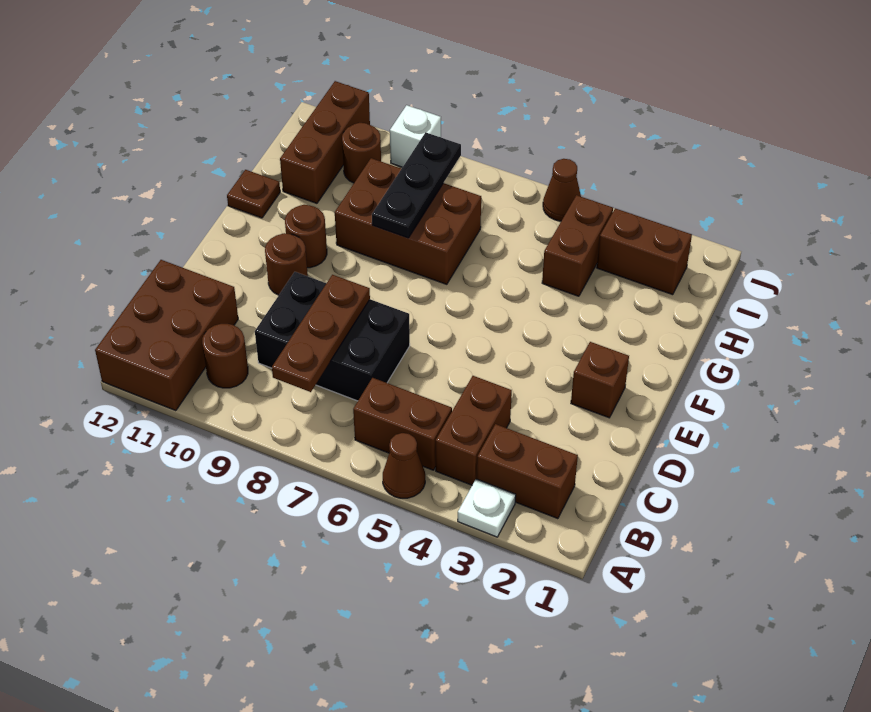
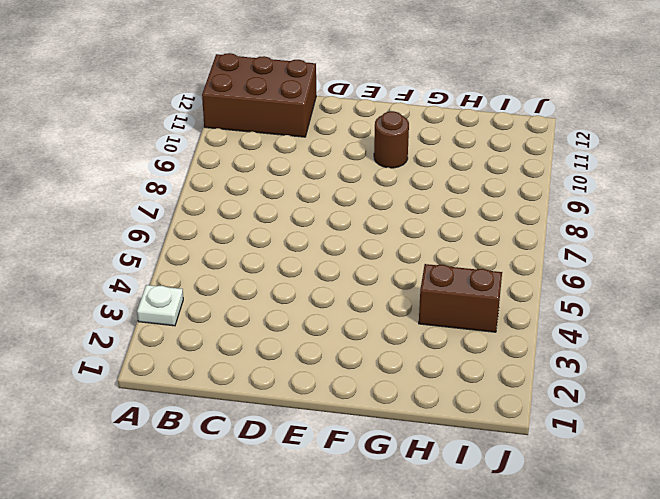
none -> brown 1x1 cone [383,433,425,498]
none -> brown 1x2 brick [477,424,578,519]
none -> brown 1x2 brick [436,376,512,485]

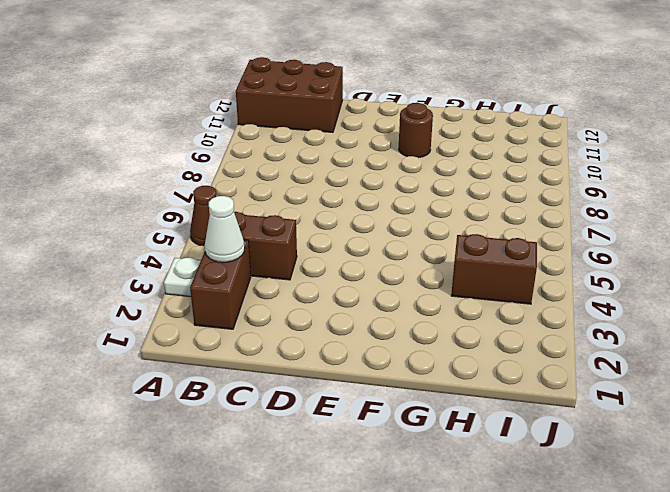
white 1x1 cone [205,196,245,262] -> none
none -> brown 1x2 brick [353,378,452,470]
none -> brown 1x1 round brick [202,324,248,388]
none -> black 2x3 brick [255,272,410,401]

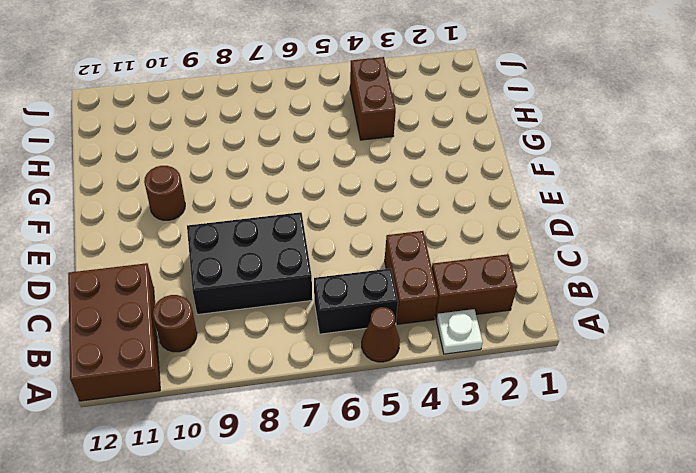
black 1x2 brick [314,269,398,334] -> brown 1x2 brick [353,378,452,470]
none -> brown 1x1 brick [571,342,629,418]
none -> brown 1x1 round brick [265,233,308,295]
none -> brown 2x3 brick [335,158,481,284]

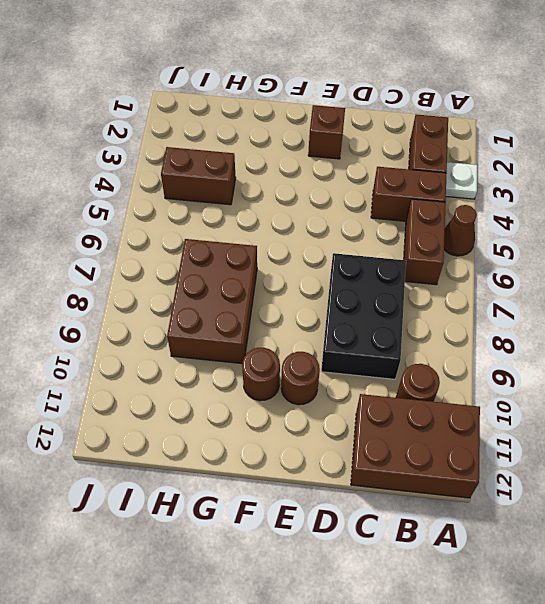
none -> brown 1x1 plate [227,170,280,218]
none -> brown 1x3 brick [280,81,370,203]
none -> brown 1x2 brick [597,208,692,295]

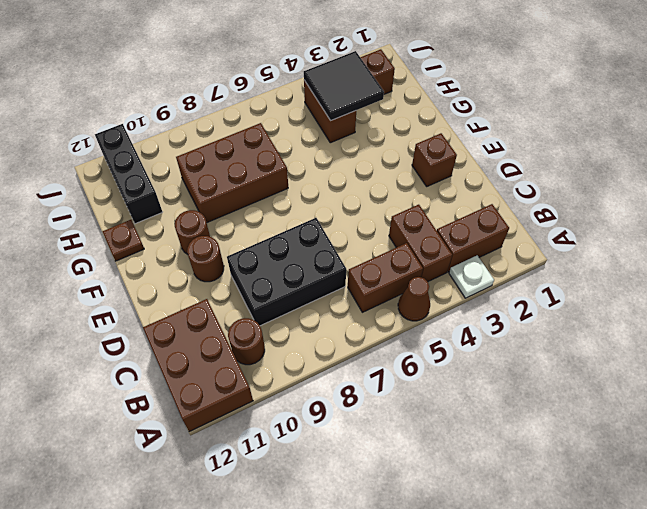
black 2x2 tile [304,51,384,120] -> none
black 1x3 brick [95,124,162,224] -> brown 1x3 brick [280,81,370,203]
none -> brown 1x1 round brick [342,123,381,183]
none -> brown 1x1 cone [543,159,581,221]
none -> white 1x1 brick [390,105,441,167]

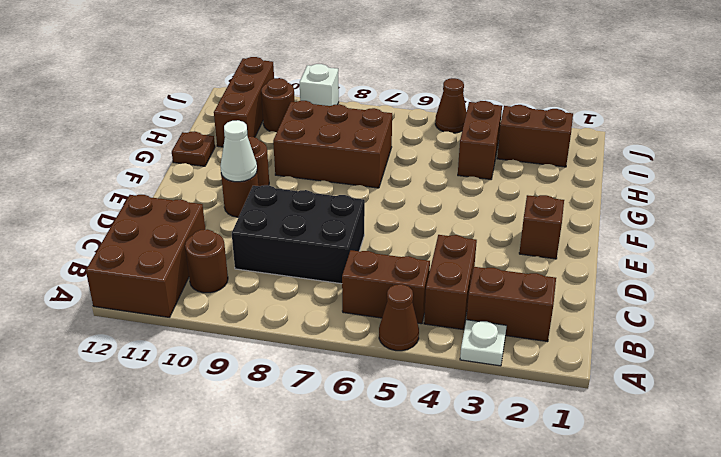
white 1x1 cone [220,120,257,182] -> none
none -> brown 1x3 plate [272,275,370,392]
none -> black 1x3 plate [372,132,461,238]

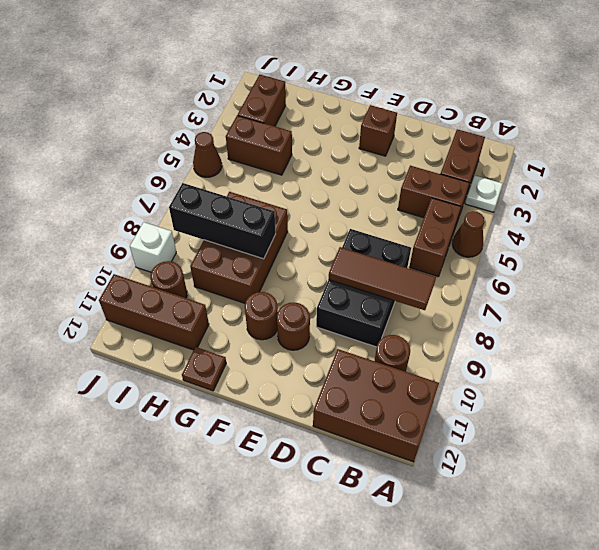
brown 1x3 tile [329,247,436,310] -> brown 1x3 plate [272,275,370,392]
black 1x3 brick [169,183,275,259] -> black 1x3 plate [372,132,461,238]

